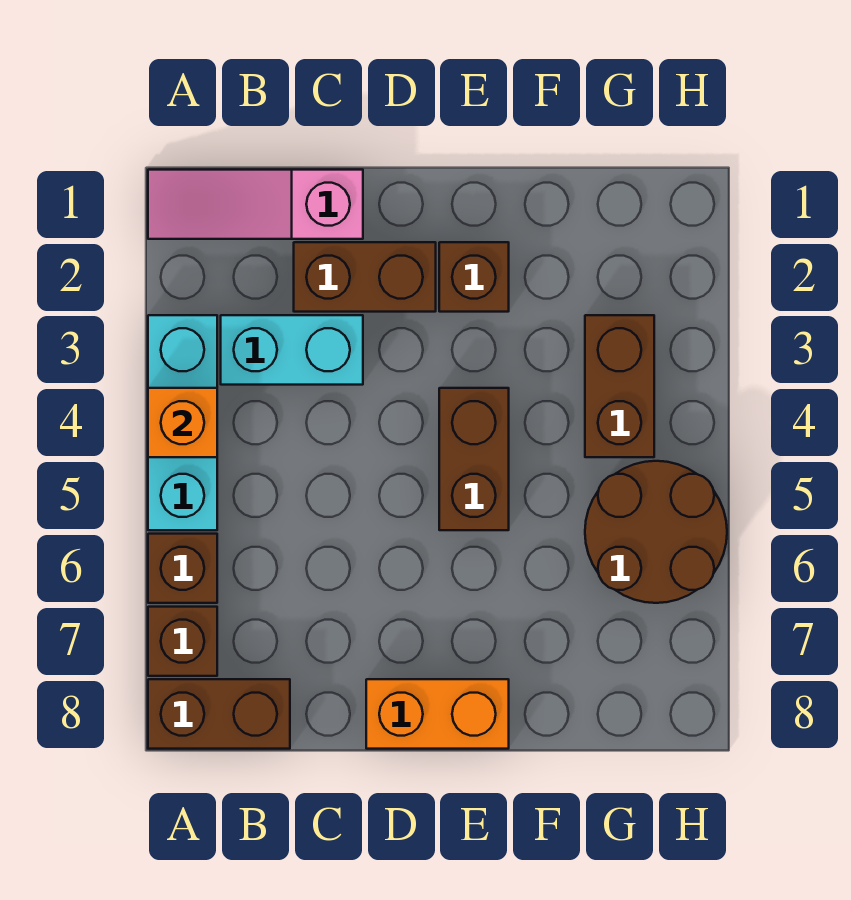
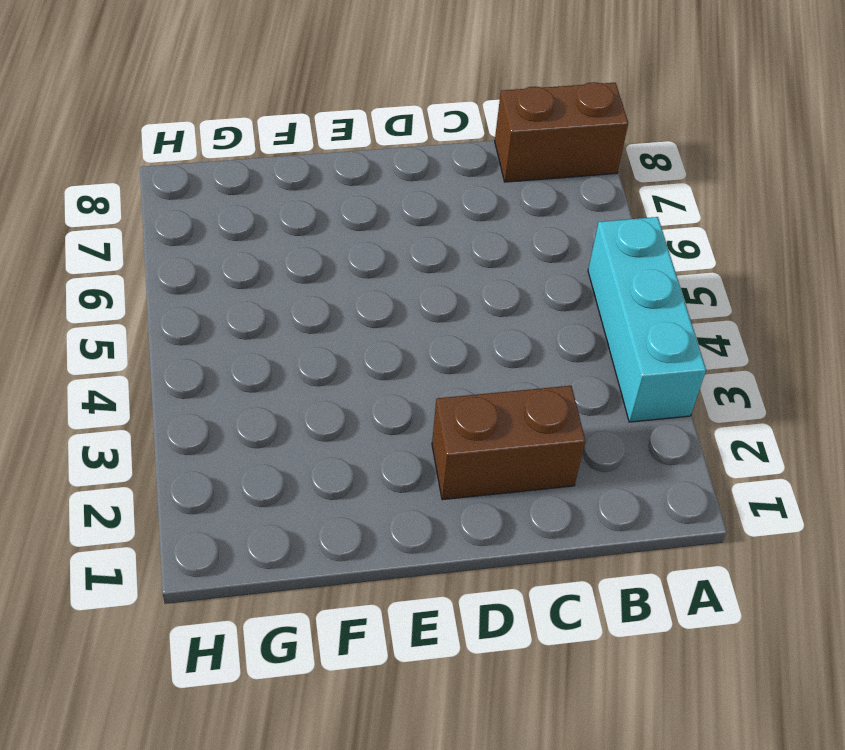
none -> pink 1x3 slope [148,170,363,239]
none -> brown 1x1 brick [148,534,217,603]
none -> brown 1x1 brick [148,607,217,676]

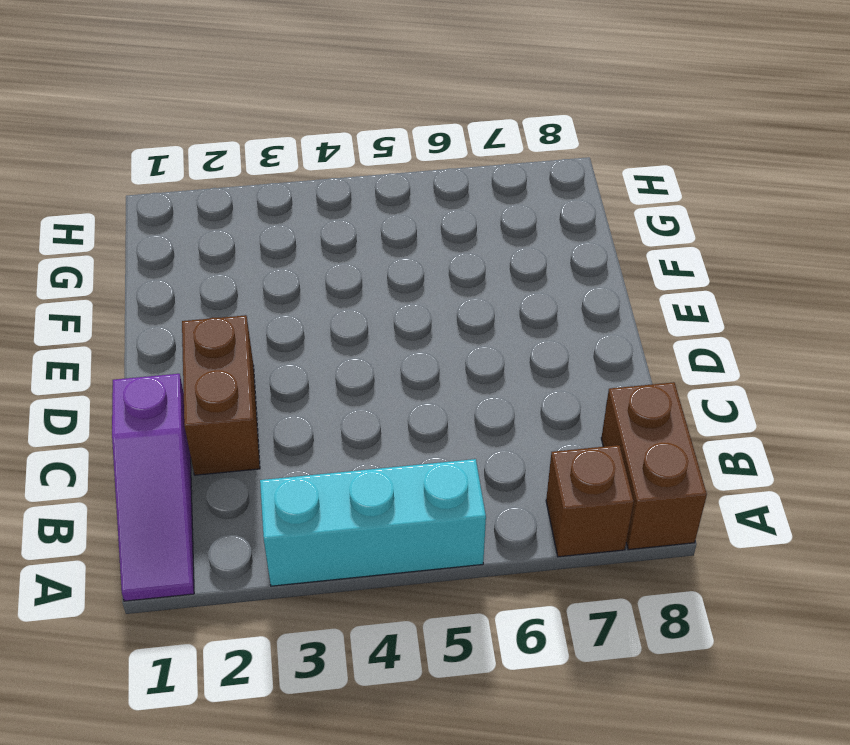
purple 1x3 slope [112,374,194,601] -> pink 1x3 slope [148,170,363,239]
none -> brown 1x1 brick [148,534,217,603]
none -> cyan 1x2 brick [221,315,363,385]
none -> orange 1x2 brick [366,679,509,749]

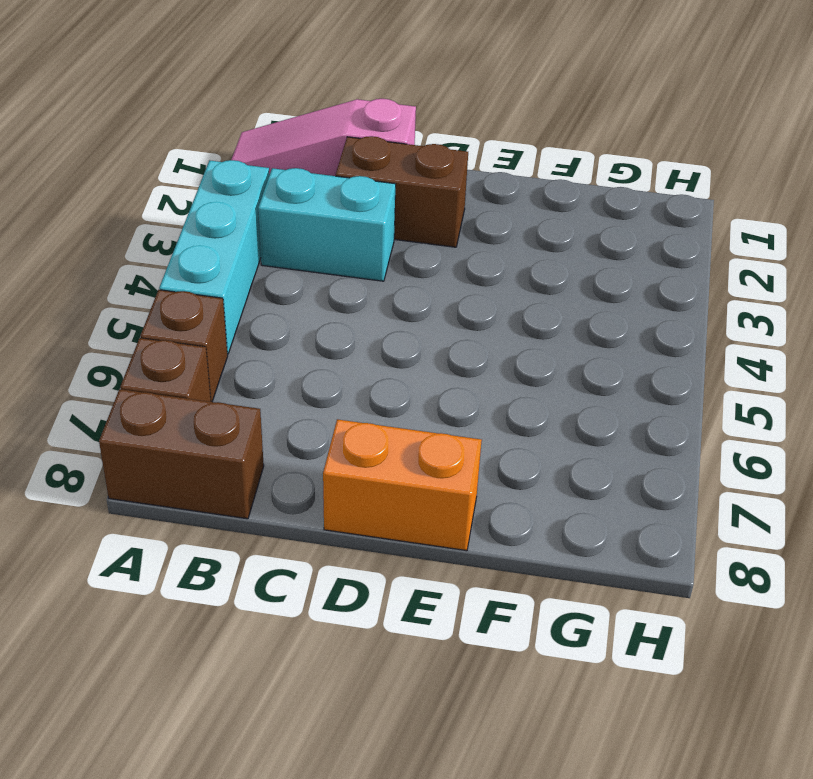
none -> brown 1x1 brick [439,242,509,312]
none -> brown 1x2 brick [439,388,509,530]
none -> brown 1x2 brick [585,315,654,457]

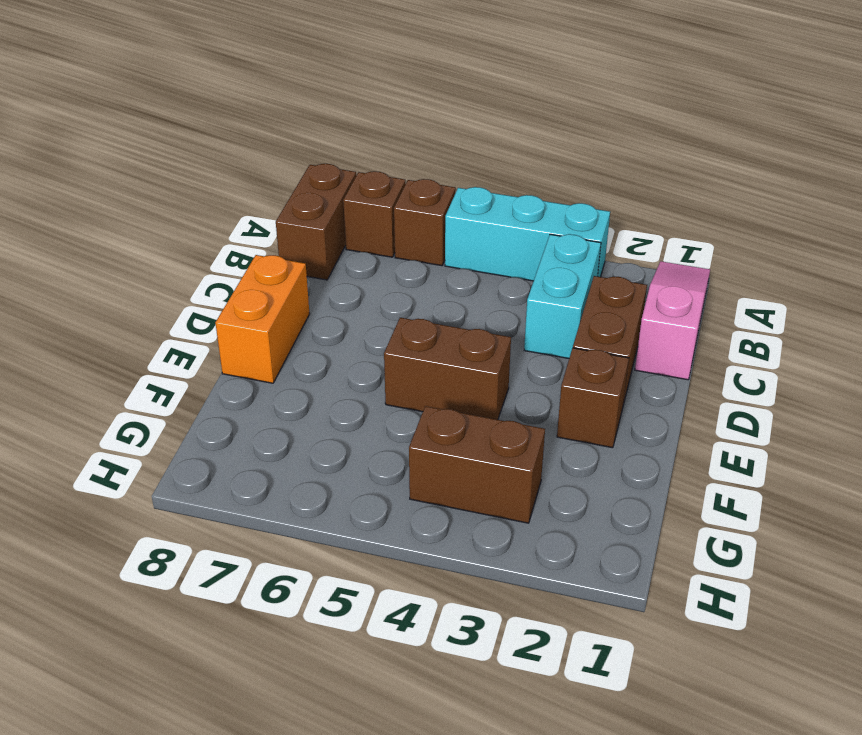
none -> brown 2x2 round brick [585,461,727,603]
none -> orange 1x1 brick [148,388,217,457]

